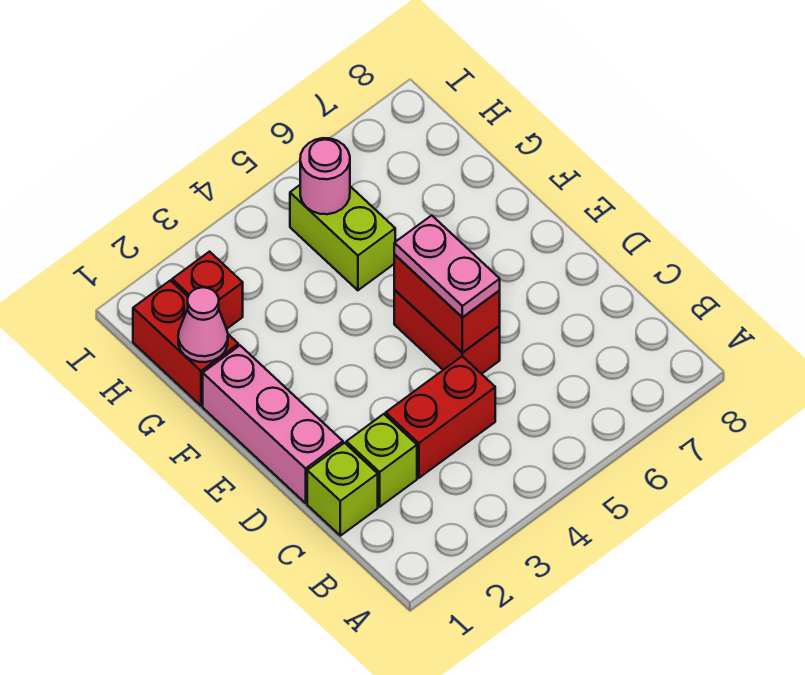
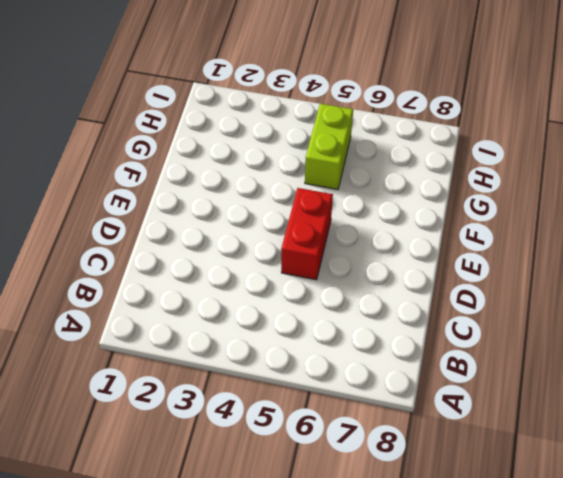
none -> lime 1x1 brick [307,443,378,536]
none -> lime 1x1 brick [346,414,417,507]
none -> red 1x2 brick [386,356,495,478]

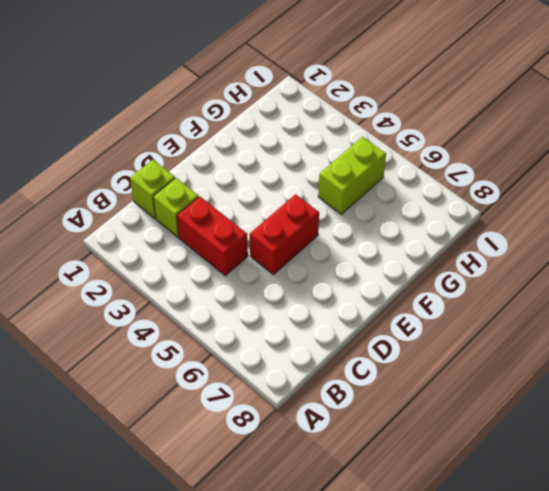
none -> pink 1x3 brick [203,346,343,503]
none -> red 1x2 brick [133,280,238,406]
none -> red 1x1 brick [172,252,243,329]

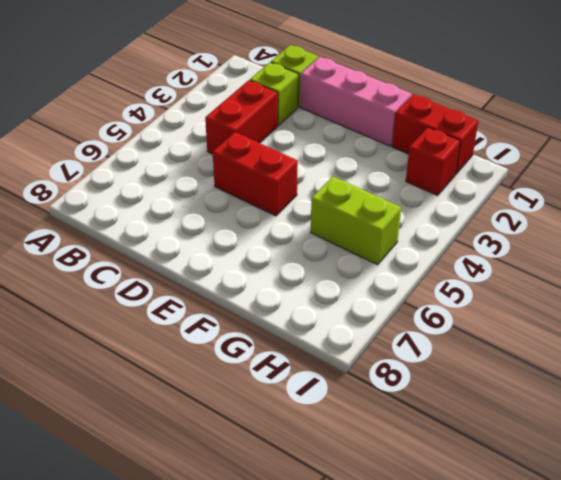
none -> red 1x2 brick [394,255,500,353]
none -> pink 1x1 cone [178,287,228,362]
none -> pink 1x1 round brick [300,138,350,214]

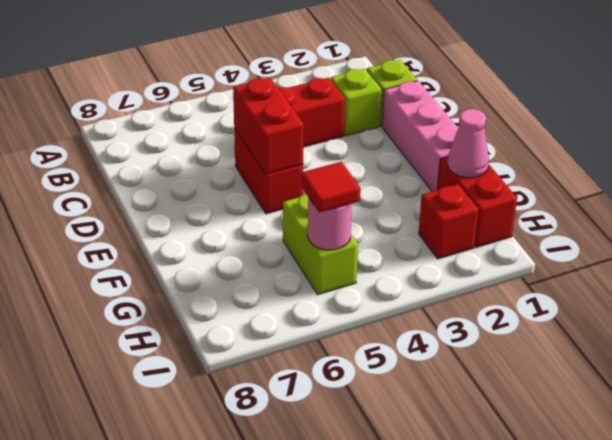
red 1x1 tile [301,162,360,213] -> none
none -> pink 1x2 plate [394,215,500,317]

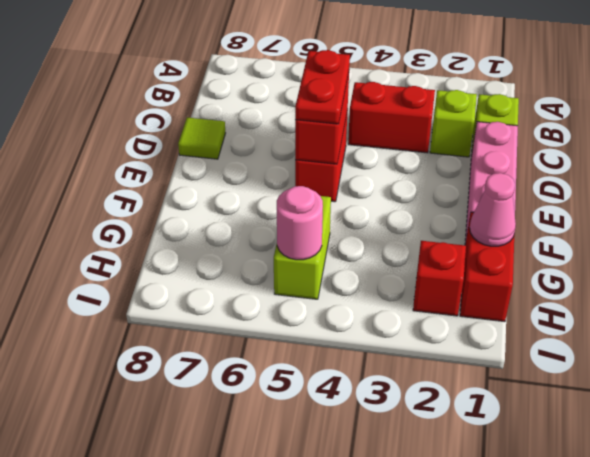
red 1x2 plate [295,50,350,124] -> pink 1x2 plate [394,215,500,317]
lime 1x1 tile [178,118,225,159] -> none

